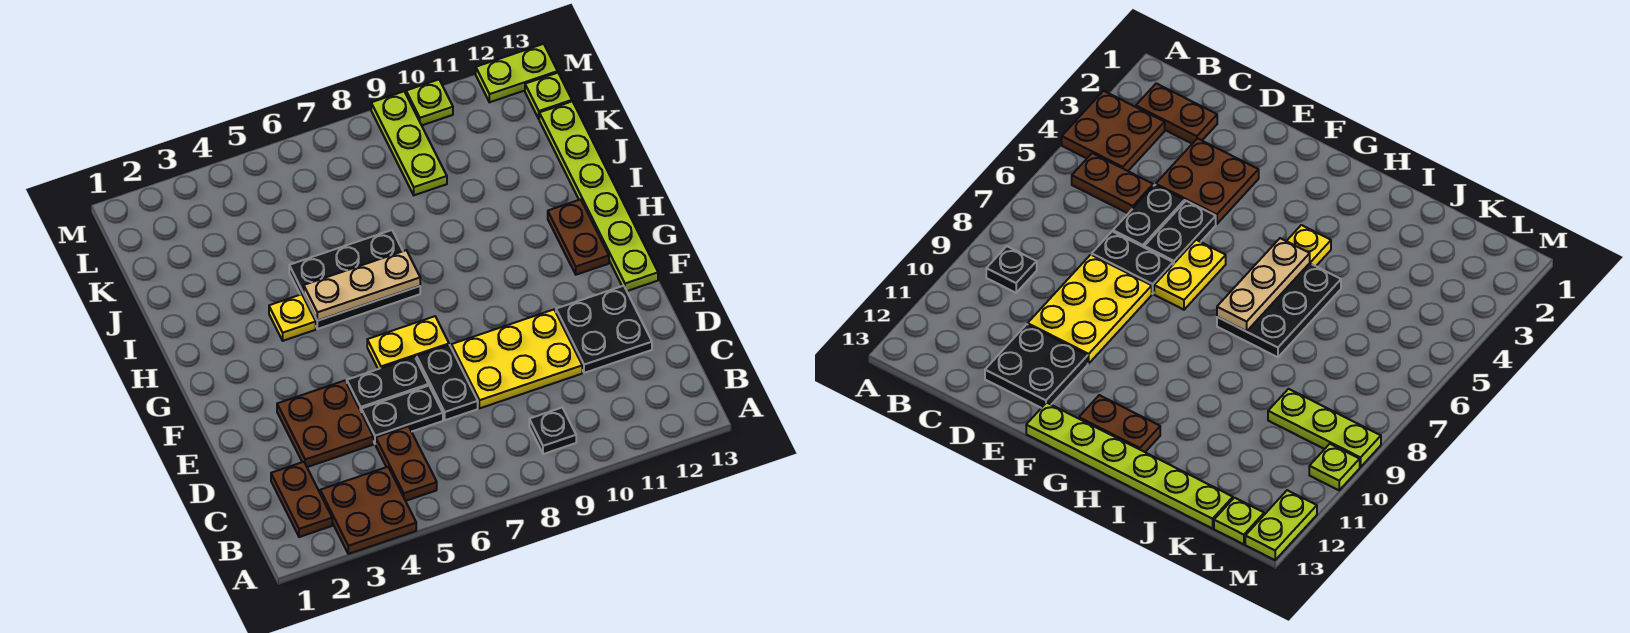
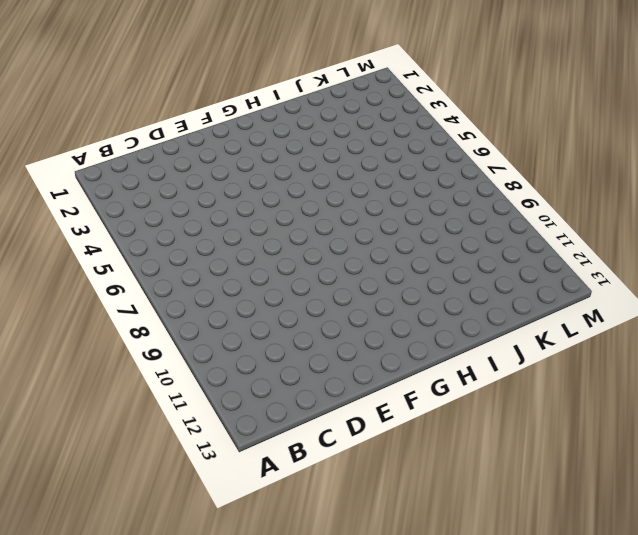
none -> brown 2x2 plate [320,467,416,554]
none -> brown 1x2 plate [271,462,332,537]
none -> brown 1x2 plate [376,426,437,501]

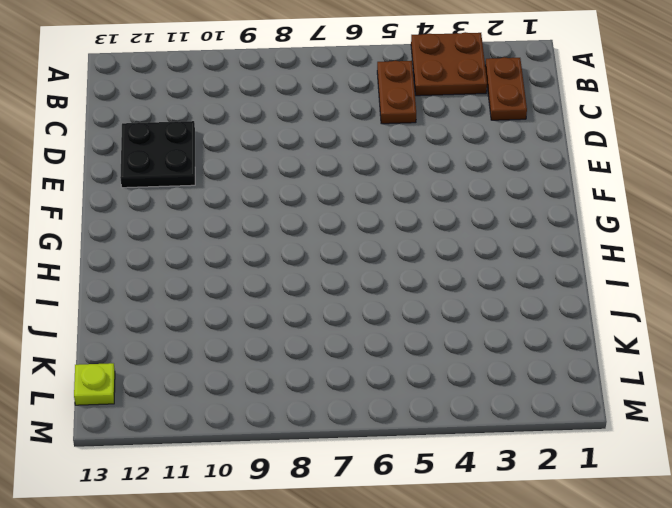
none -> black 1x1 plate [529,408,576,454]
none -> brown 2x2 plate [277,381,373,467]
none -> black 1x2 plate [361,386,443,444]

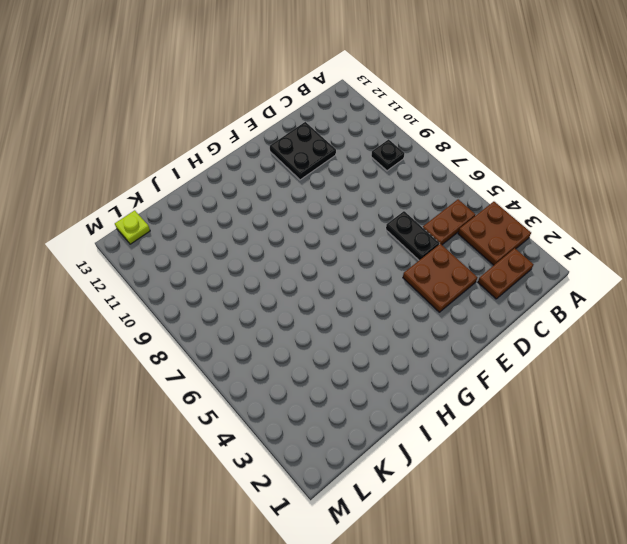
none -> black 1x2 plate [417,345,478,420]
none -> yellow 2x3 plate [451,310,582,408]
none -> black 1x2 plate [347,357,429,411]

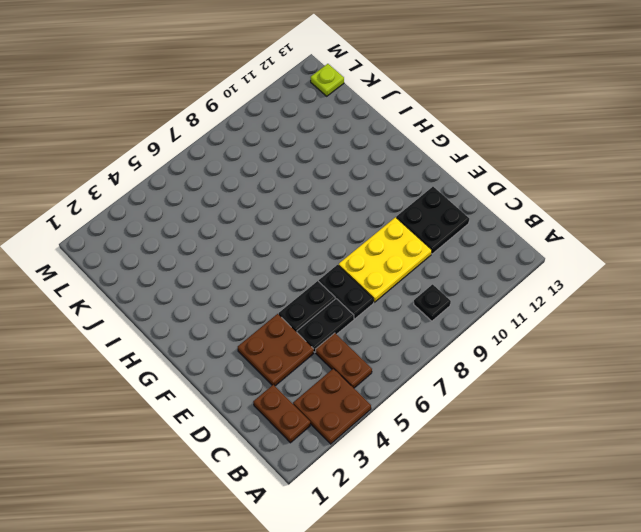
none -> yellow 1x2 plate [367,316,449,369]
none -> lime 1x6 plate [539,101,658,291]
none -> brown 1x2 plate [548,199,609,275]

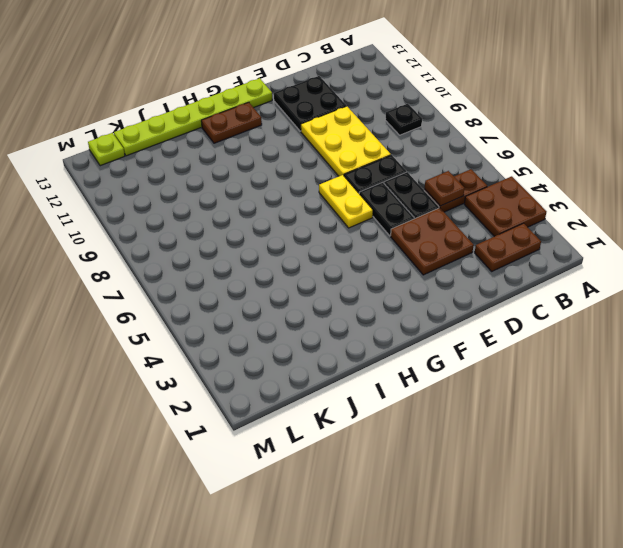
brown 1x1 plate [425,171,465,206] -> none
none -> yellow 1x1 plate [269,294,316,341]
none -> black 2x3 plate [289,230,420,329]
none -> lime 1x3 plate [371,91,447,195]

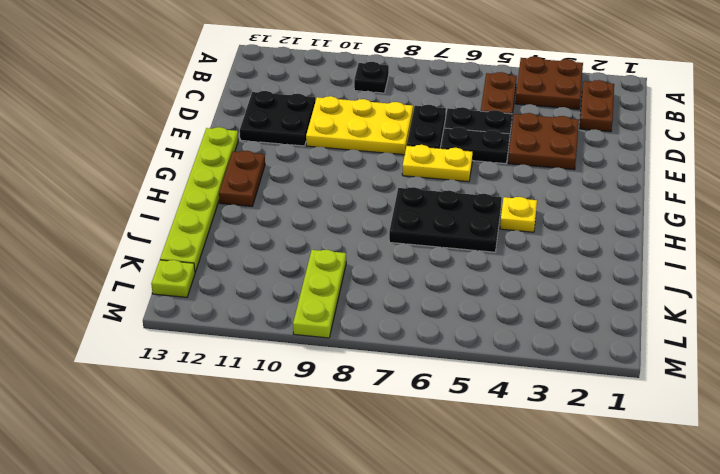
none -> lime 1x1 plate [406,80,453,125]
none -> lime 1x2 plate [476,44,558,102]
none -> tan 1x3 plate [304,250,420,321]

